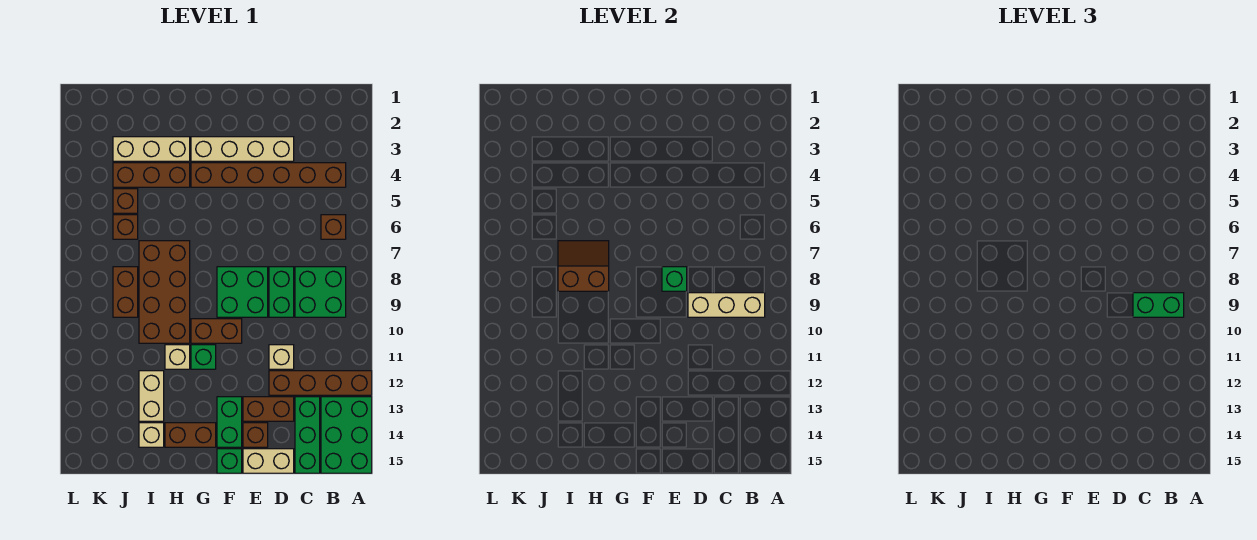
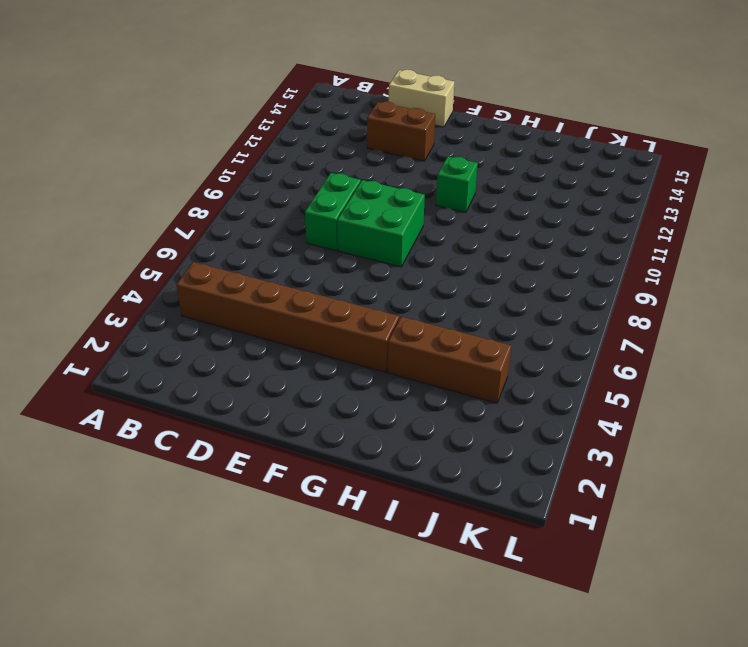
none -> brown 1x4 brick [269,371,372,395]
none -> green 2x3 brick [321,397,372,473]
none -> brown 1x1 brick [321,215,346,239]
none -> green 2x2 brick [295,267,346,317]

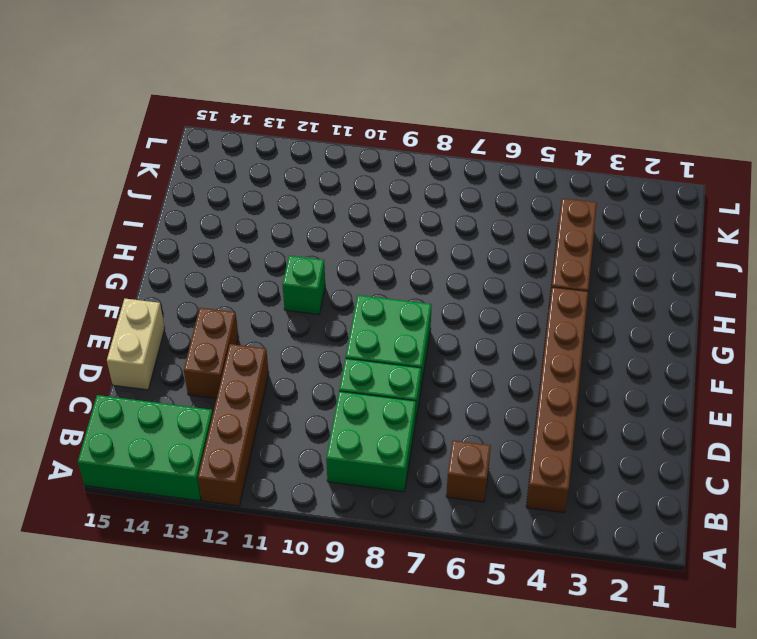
none -> green 1x3 brick [295,397,320,473]
none -> tan 1x4 brick [191,137,294,161]
none -> tan 1x1 brick [269,345,294,369]
none -> brown 1x1 brick [243,423,268,447]

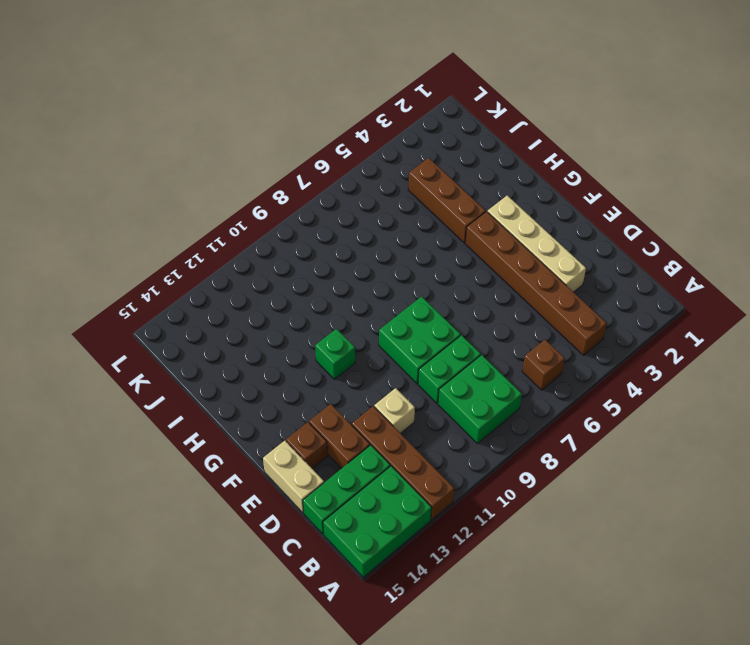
none -> brown 1x2 brick [191,319,242,343]
none -> green 1x2 brick [217,397,242,447]
none -> green 1x1 brick [217,449,242,473]
none -> brown 1x2 brick [165,423,216,447]

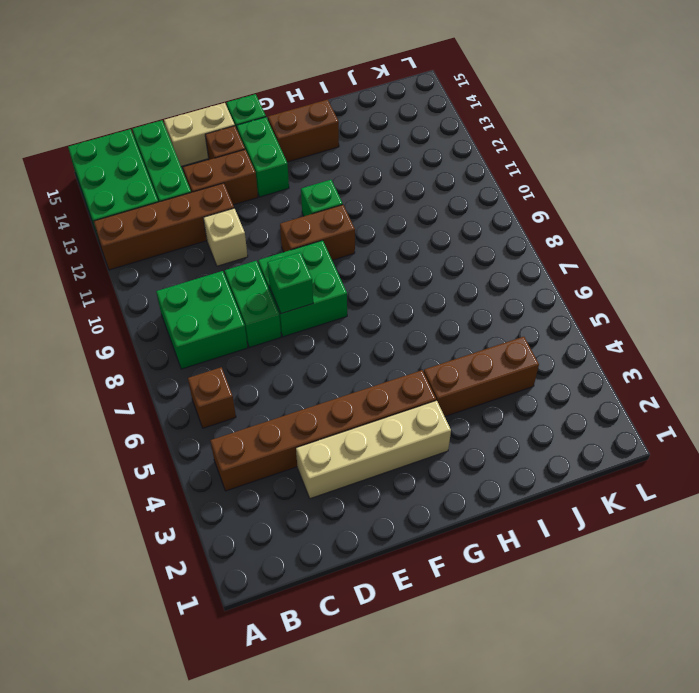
none -> tan 1x3 brick [113,137,190,161]
none -> brown 2x4 brick [139,241,190,343]
none -> tan 1x1 brick [165,345,190,369]
none -> tan 1x2 brick [139,371,164,421]

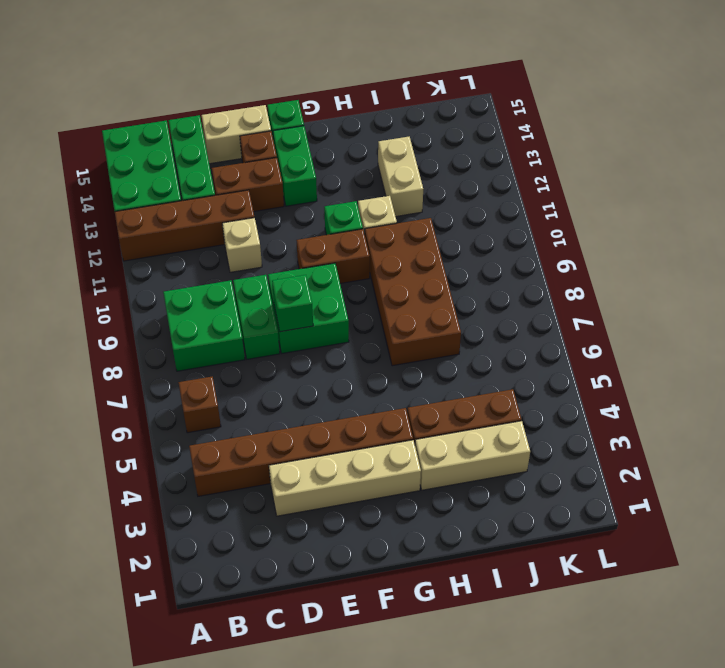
none -> brown 1x2 brick [165,423,216,447]
none -> tan 1x1 brick [139,423,164,447]
none -> brown 1x1 brick [113,189,138,213]
none -> brown 1x1 brick [113,215,138,239]

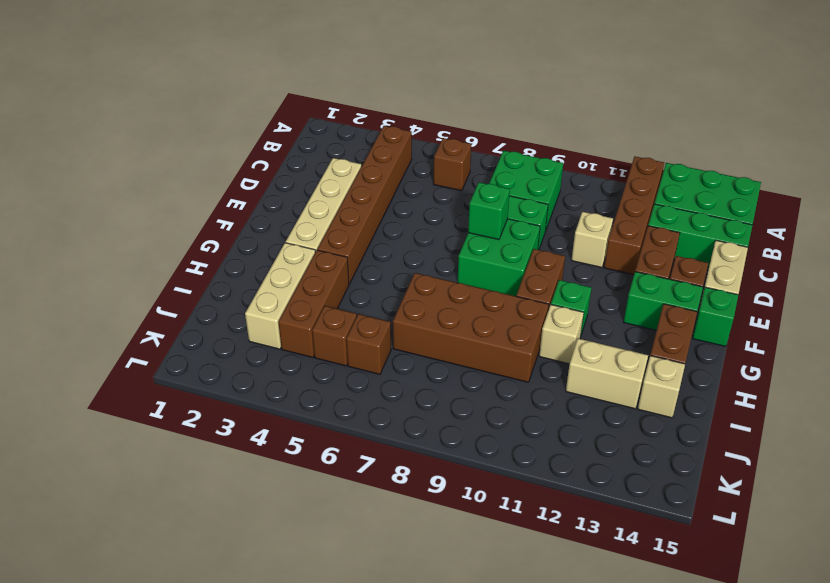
none -> brown 1x2 brick [113,267,138,317]
none -> tan 1x3 brick [688,293,765,317]
none -> brown 2x2 slope [558,241,609,291]
none -> green 1x2 brick [1133,293,1184,317]

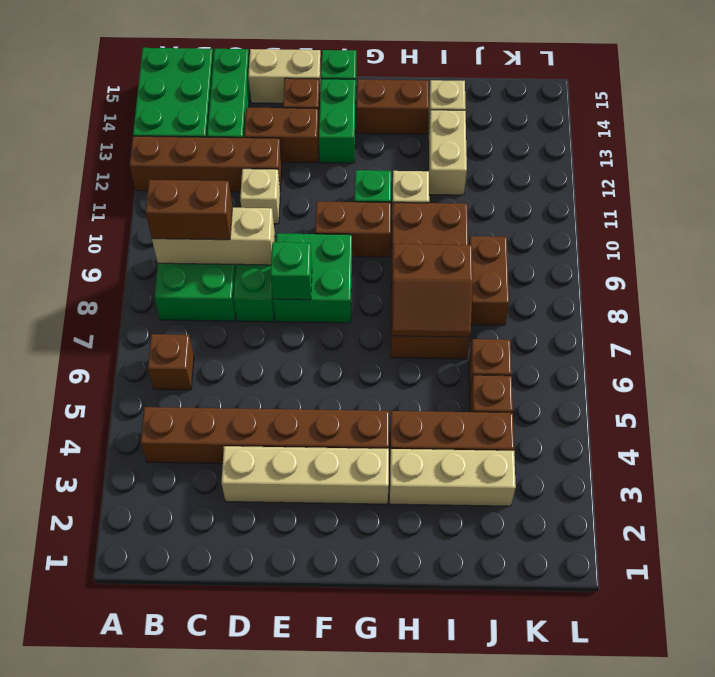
brown 1x2 brick [145,180,232,240] -> green 1x2 brick [1133,293,1184,317]

